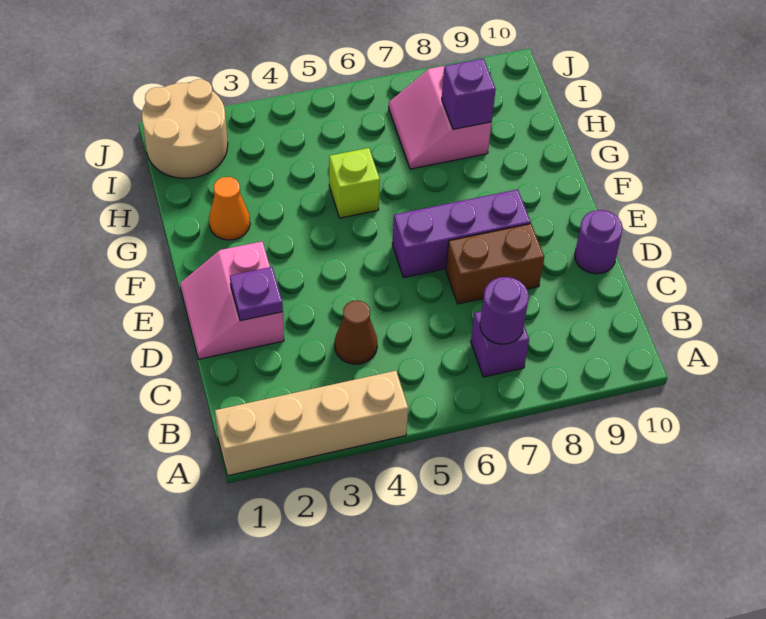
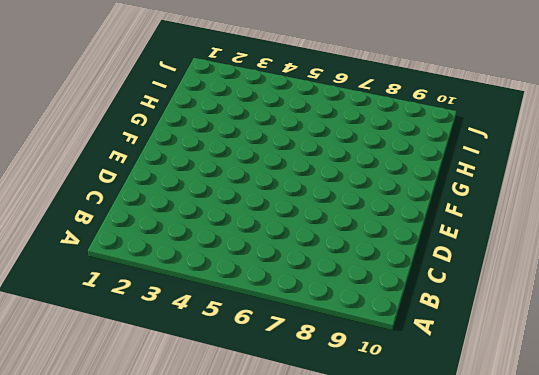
none -> tan 1x4 brick [215,371,408,476]
none -> purple 1x1 brick [471,311,529,377]
none -> brown 1x1 cone [335,301,377,364]

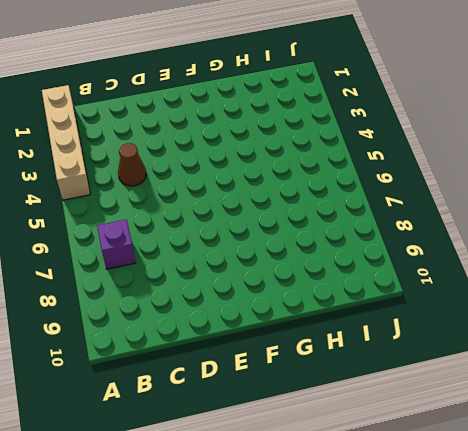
none -> pink 2x2 slope [180,242,284,359]
none -> brown 1x2 brick [446,224,544,304]
none -> purple 1x1 round brick [575,210,623,274]

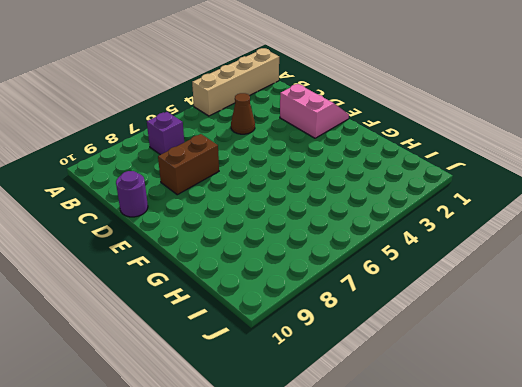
none -> purple 1x3 brick [392,189,531,278]
none -> orange 1x1 cone [209,177,250,240]
none -> lime 1x1 brick [329,148,380,218]

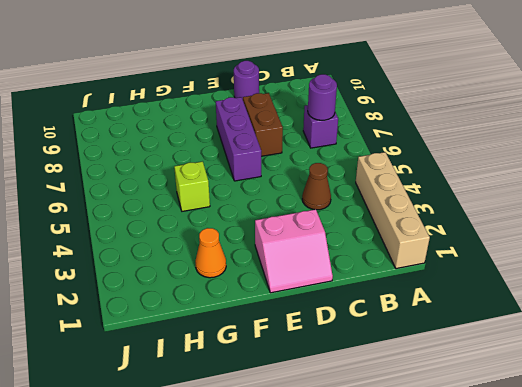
none -> pink 2x2 slope [389,66,492,169]
none -> tan 2x2 round brick [142,79,228,178]
none -> purple 1x1 plate [230,267,283,321]

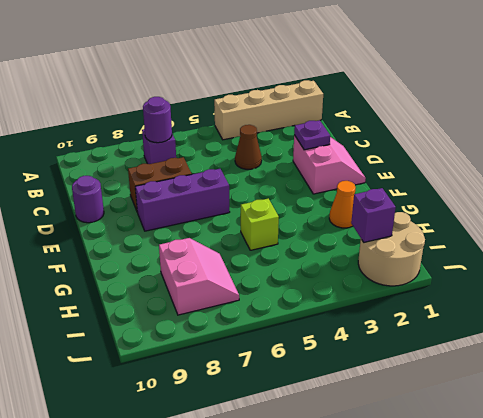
purple 1x1 brick [351,188,396,242] -> purple 1x1 brick moved to [442,59,496,129]

